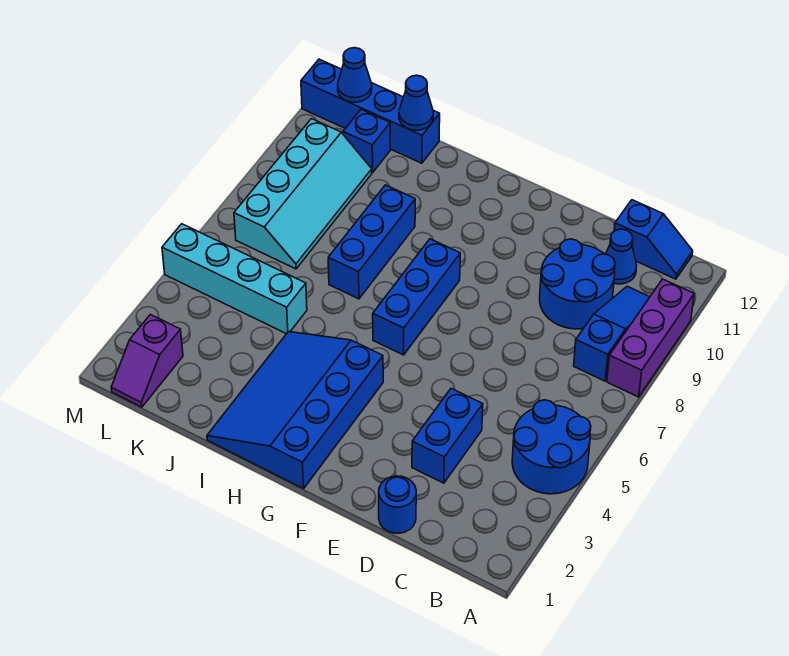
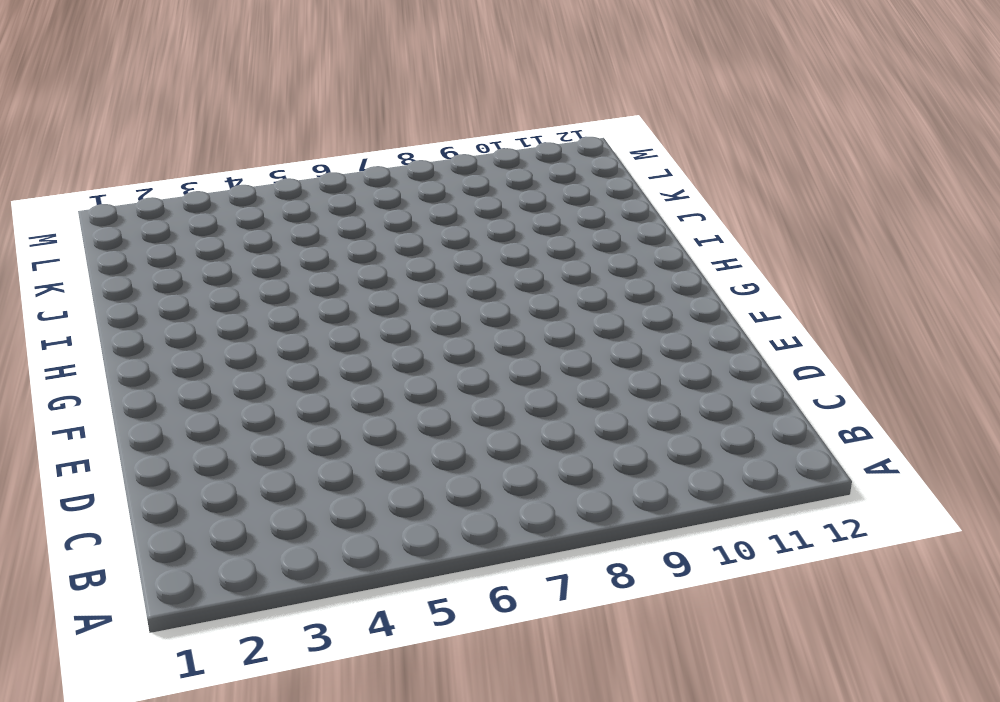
none -> blue 2x2 round brick [512,400,591,494]
none -> purple 1x3 brick [607,279,694,397]
none -> blue 1x3 slope [574,286,650,381]

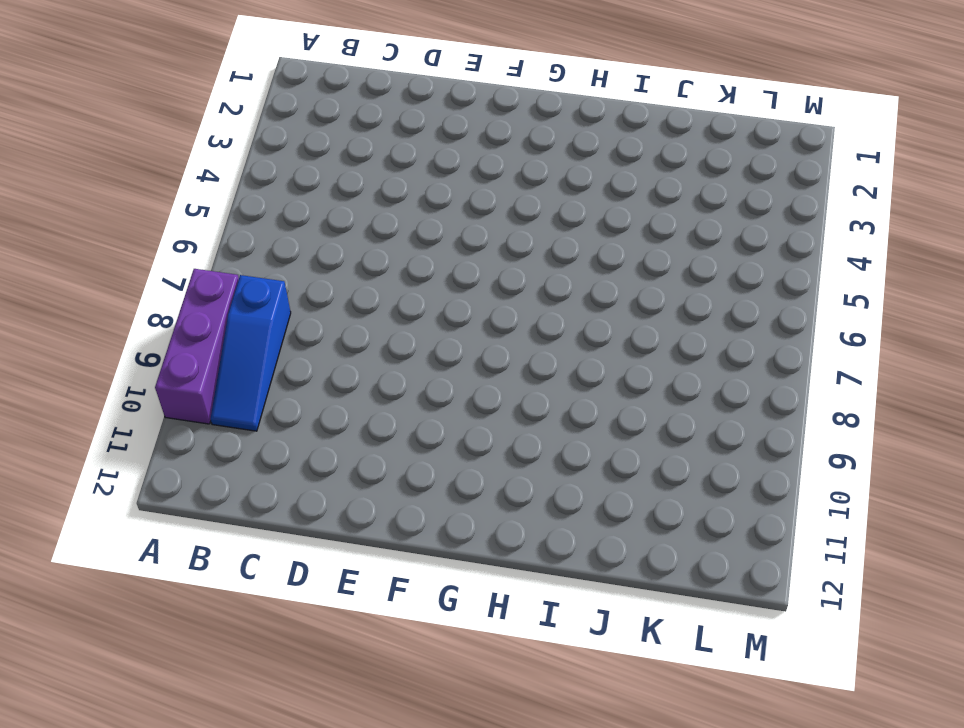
none -> blue 2x2 round brick [512,400,591,494]
none -> blue 1x2 slope [614,200,693,279]
none -> blue 2x2 round brick [540,239,615,329]

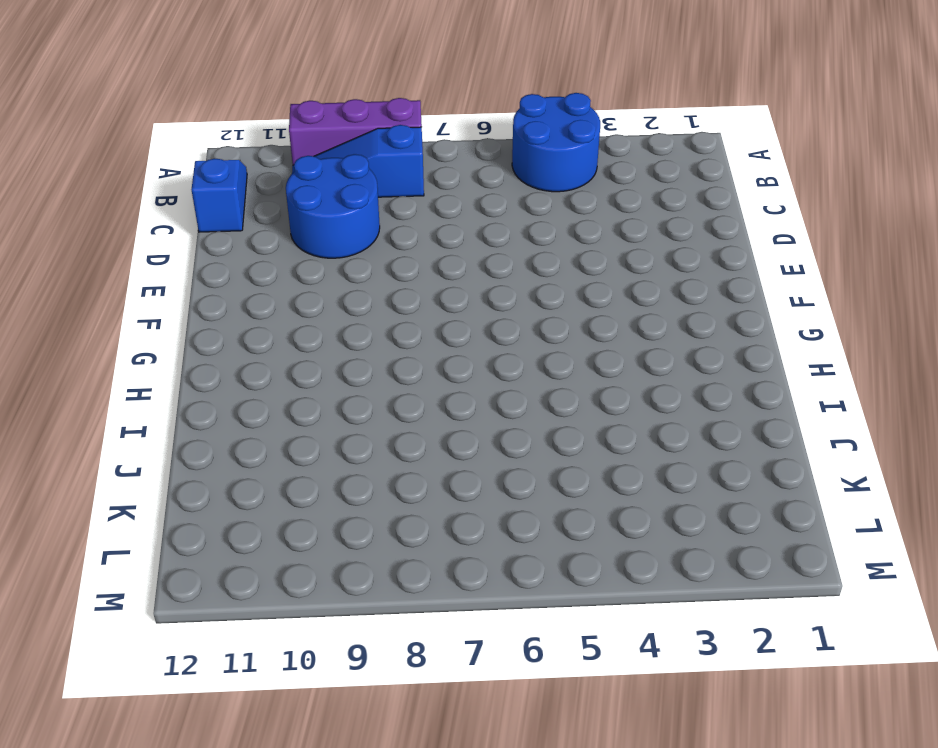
none -> blue 1x1 cone [606,229,637,284]
none -> blue 1x1 round brick [379,476,416,533]
none -> blue 1x2 brick [412,388,483,483]

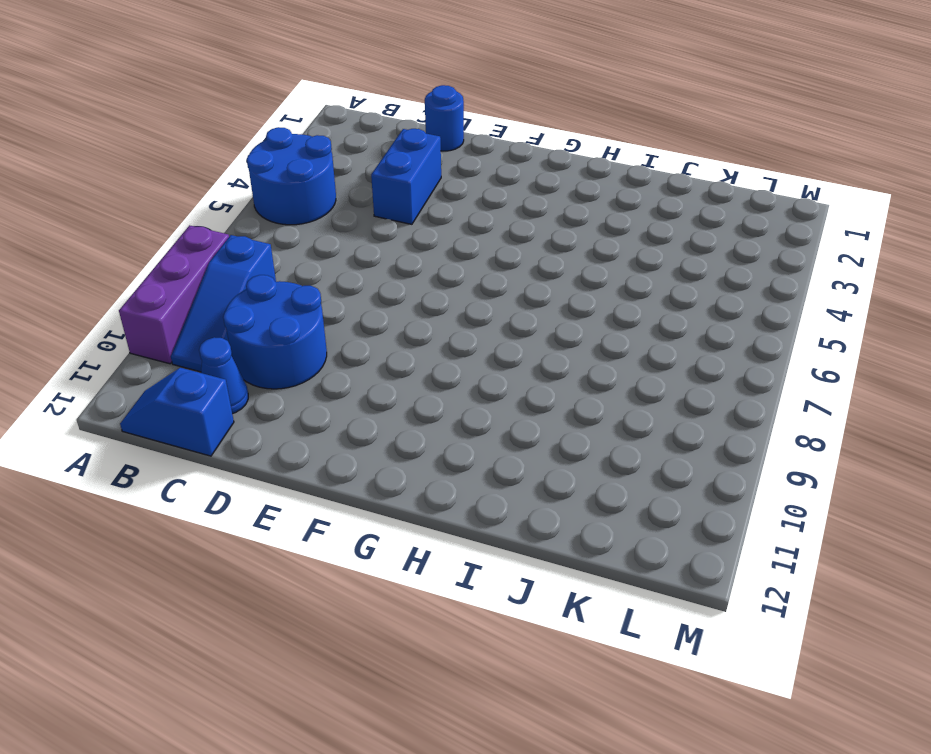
none -> blue 3x4 slope [207,332,383,489]
none -> blue 1x3 brick [373,239,460,355]
none -> blue 1x3 brick [328,185,415,299]

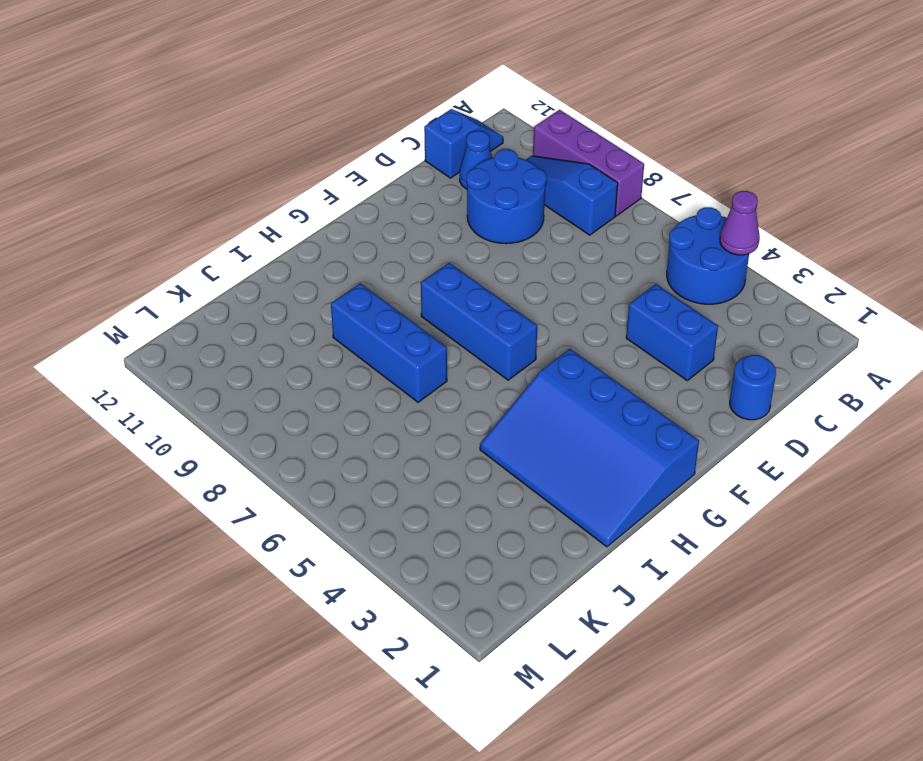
purple 1x1 cone [720,191,760,255] -> none
none -> cyan 1x4 brick [162,224,307,334]
none -> blue 1x4 brick [301,59,440,163]
none -> cyan 2x4 slope [234,119,372,269]

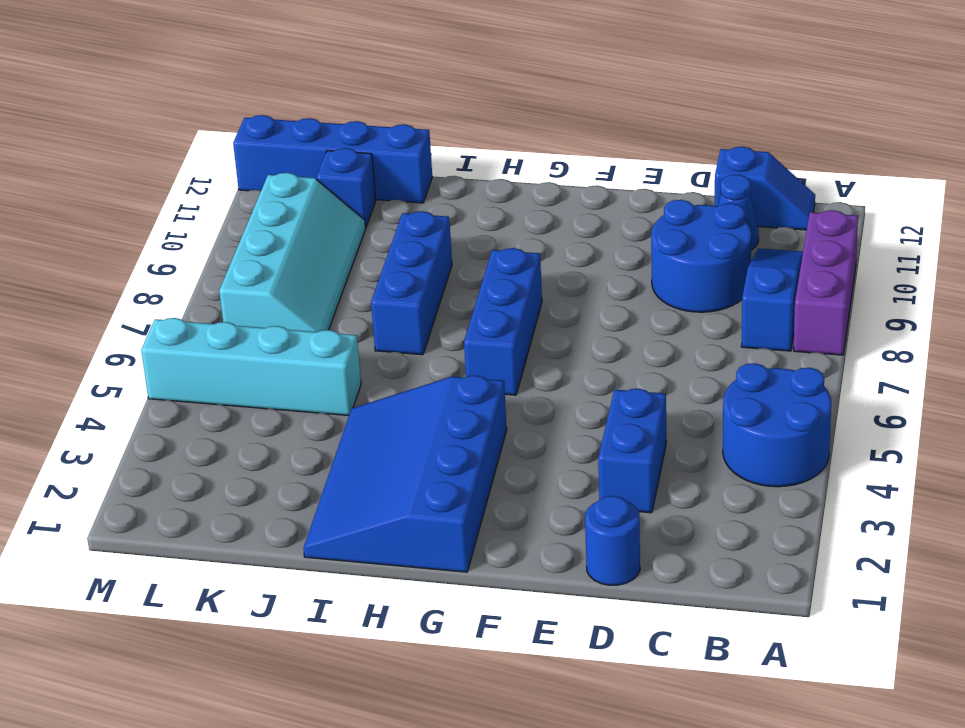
none -> purple 1x2 slope [111,315,183,407]
none -> blue 1x1 cone [399,75,433,130]
none -> blue 1x1 cone [338,48,372,102]

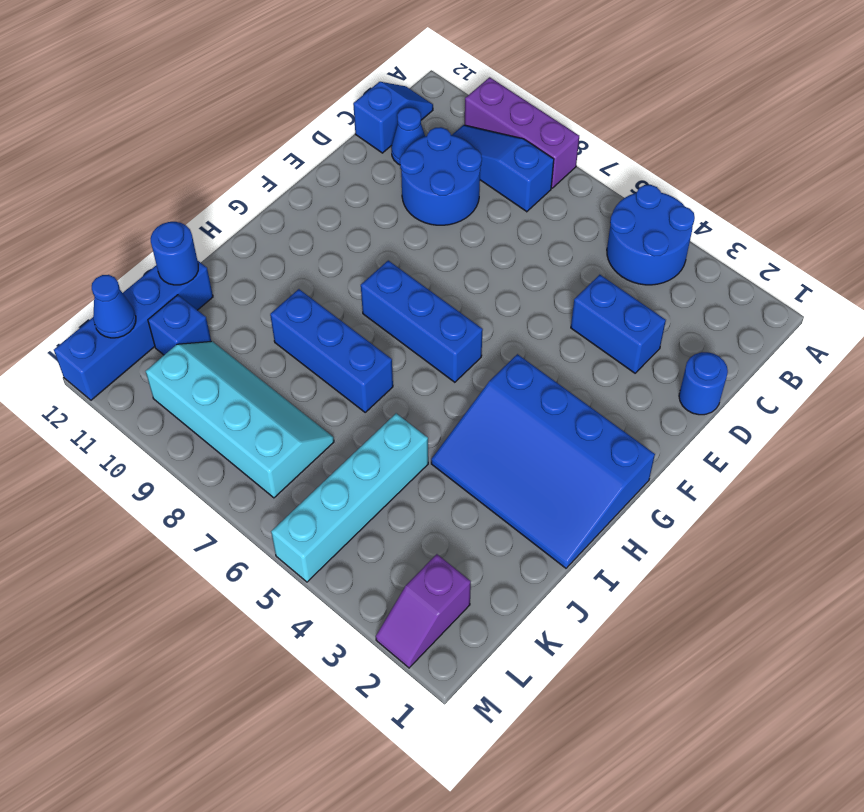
blue 1x1 round brick [151,222,198,285] -> blue 1x1 cone [399,75,433,130]
purple 1x2 slope [376,554,471,668] -> purple 1x2 slope turned to [111,315,183,407]

